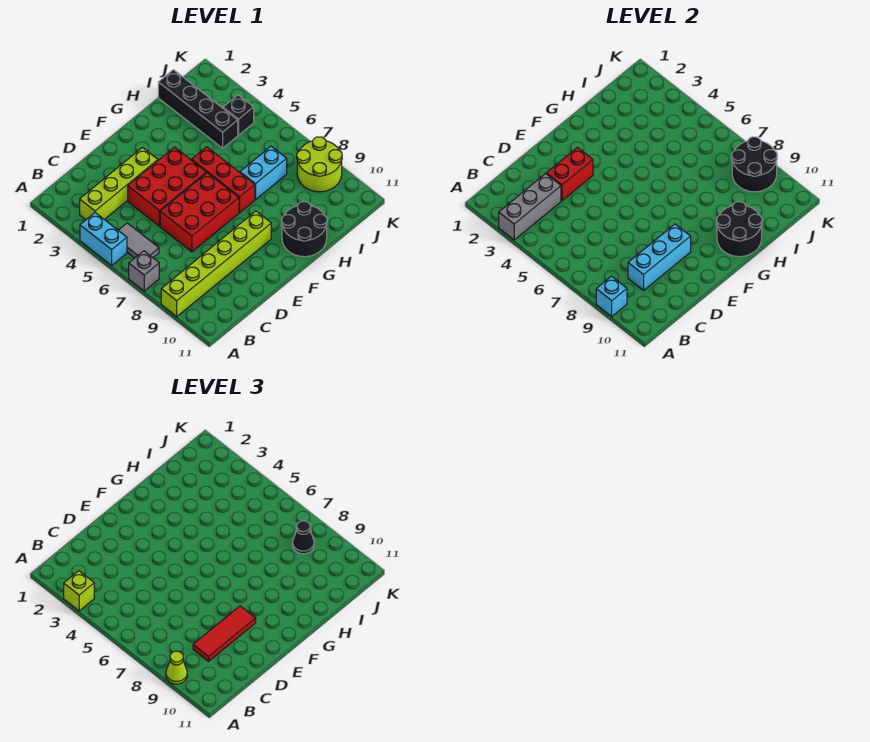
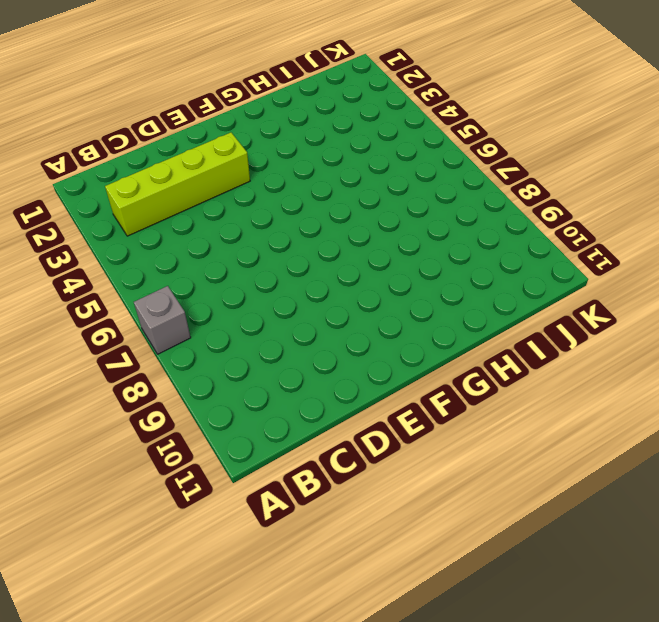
none -> cyan 1x2 brick [80,213,127,265]
none -> lime 1x6 brick [161,211,271,317]
none -> grey 1x2 tile [118,223,159,258]

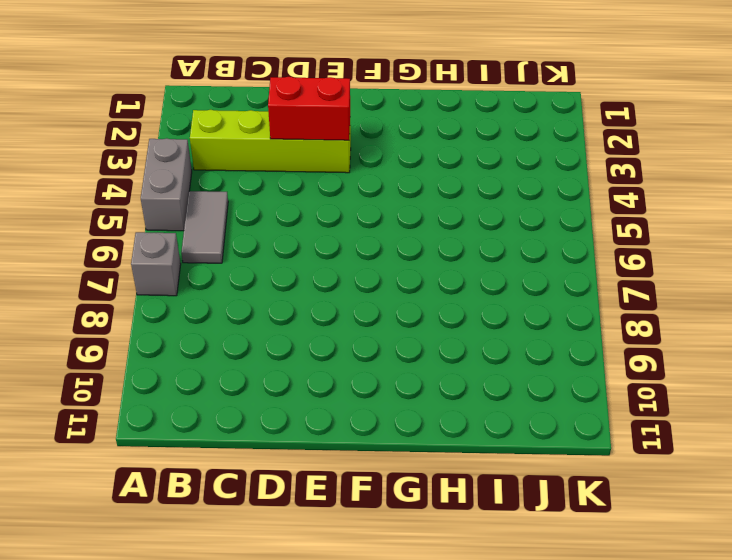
grey 1x2 brick [141,138,192,231] -> cyan 1x2 brick [80,213,127,265]
none -> lime 1x6 brick [161,211,271,317]
none -> red 2x3 brick [128,147,206,226]
none -> red 2x3 brick [160,173,239,252]

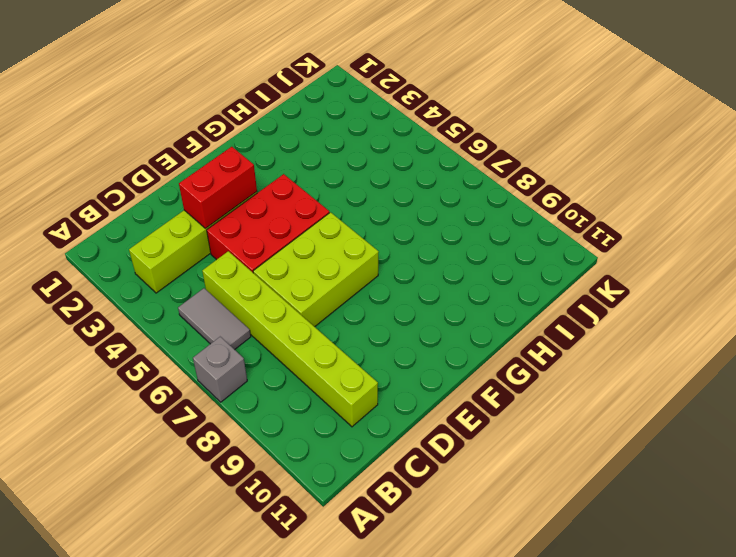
lime 1x6 brick [202,251,378,427] -> lime 1x6 brick turned to [161,211,271,317]
lime 2x3 brick [253,212,379,327] -> red 2x3 brick [160,173,239,252]
none -> cyan 1x2 brick [80,213,127,265]
none -> red 1x3 brick [192,147,255,213]
none -> black 2x2 round brick [282,202,327,257]

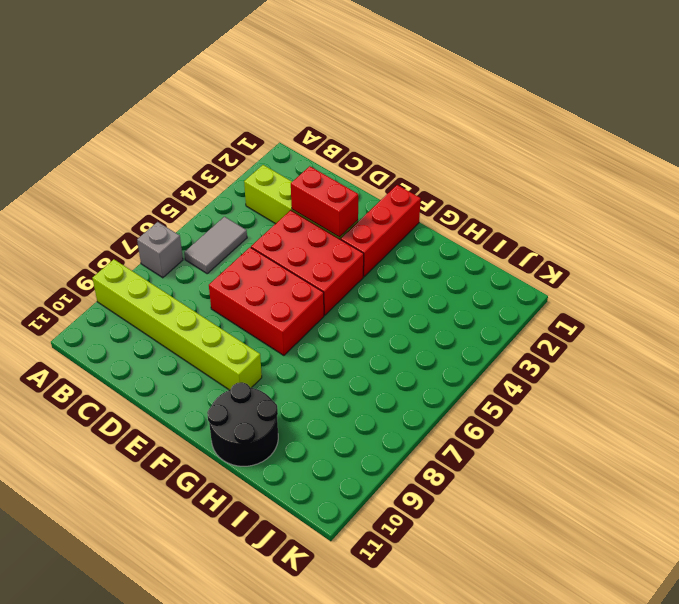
red 1x3 brick [341,185,421,277] -> red 1x3 brick moved to [192,147,255,213]
none -> cyan 1x2 brick [80,213,127,265]
none -> cyan 1x2 brick [240,146,287,200]
none -> black 1x4 brick [158,70,238,148]

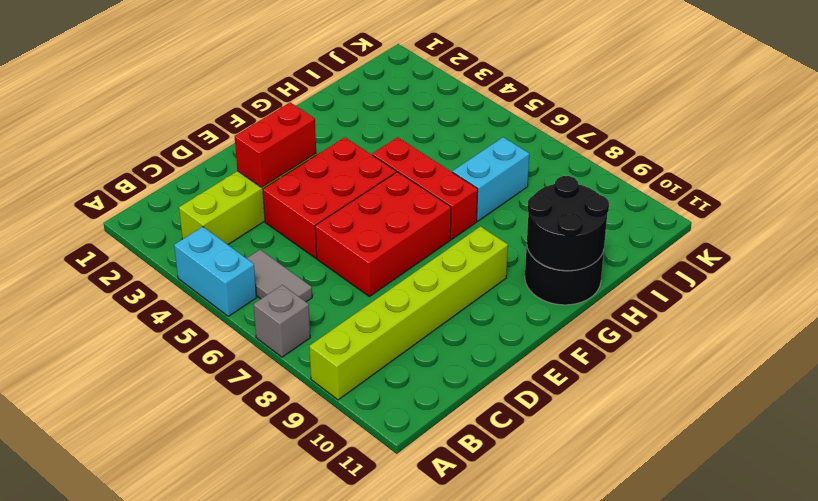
none -> black 1x4 brick [158,70,238,148]
none -> black 1x1 brick [223,95,254,135]
none -> lime 2x2 round brick [297,137,342,192]

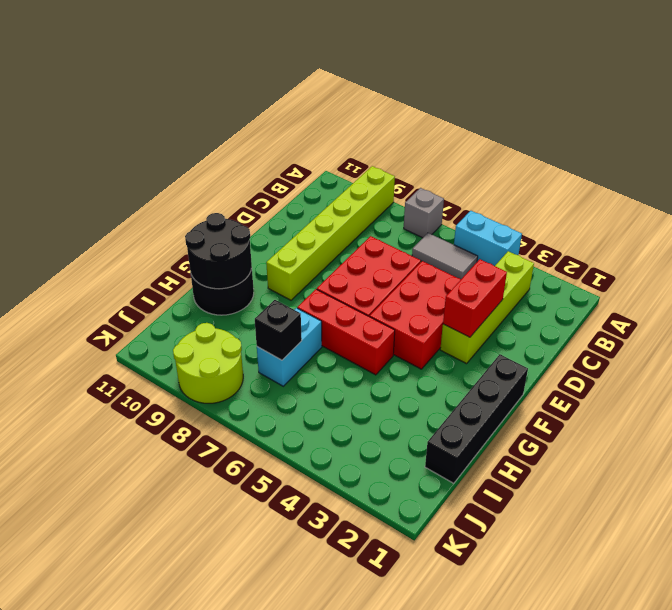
black 1x4 brick [425,354,528,483] -> black 1x4 brick turned to [158,70,238,148]
black 1x1 brick [255,300,302,360] -> black 1x1 brick moved to [223,95,254,135]
none -> grey 1x3 brick [499,174,561,240]
none -> cyan 1x1 brick [596,276,627,317]
none -> cyan 1x3 brick [628,224,691,290]

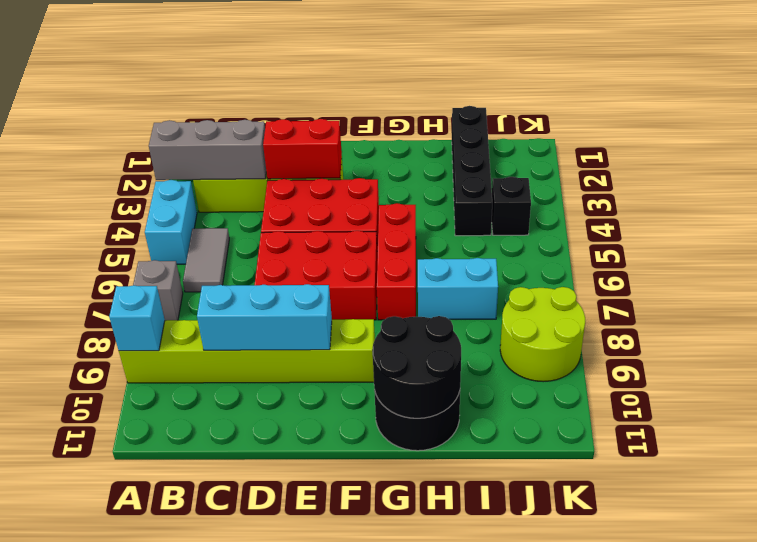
none -> black 2x2 round brick [732,137,777,192]
none -> lime 1x1 brick [64,571,94,611]
none -> lime 1x1 cone [166,651,187,684]

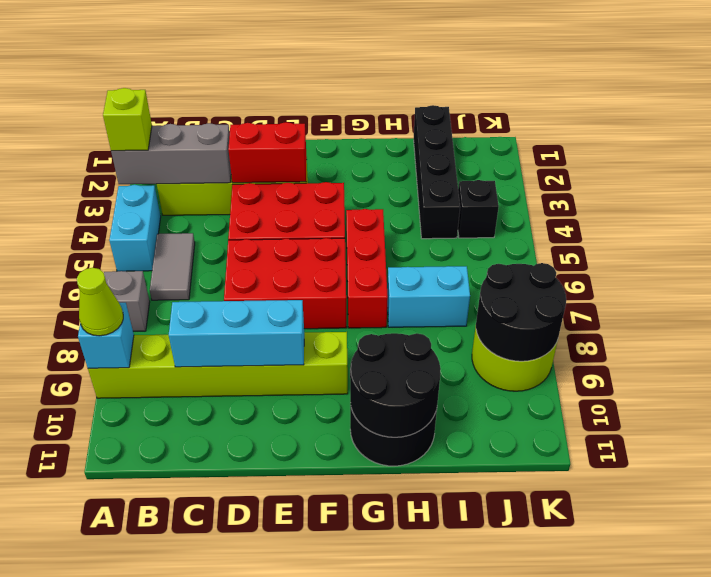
none -> red 1x3 tile [193,606,256,661]
none -> black 1x1 cone [293,521,314,554]

